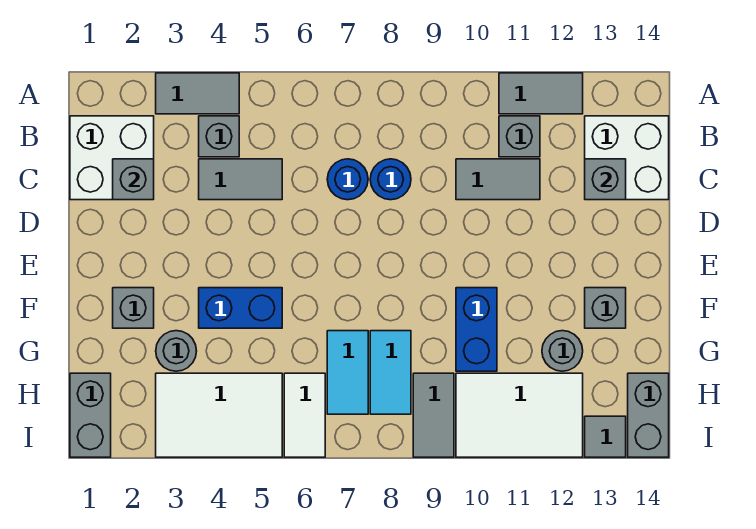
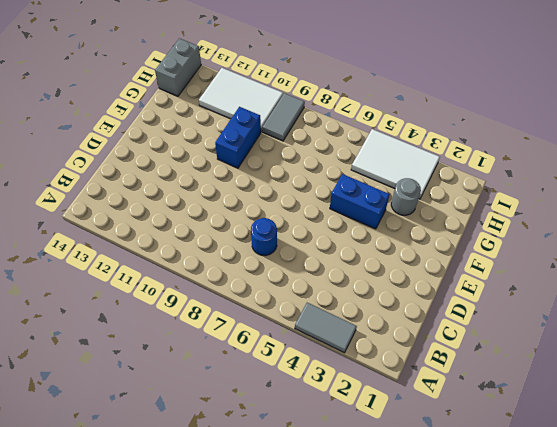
none -> grey 1x2 tile [499,73,583,114]
none -> white 2x2 brick [70,116,154,200]
none -> grey 1x1 brick [199,116,239,157]

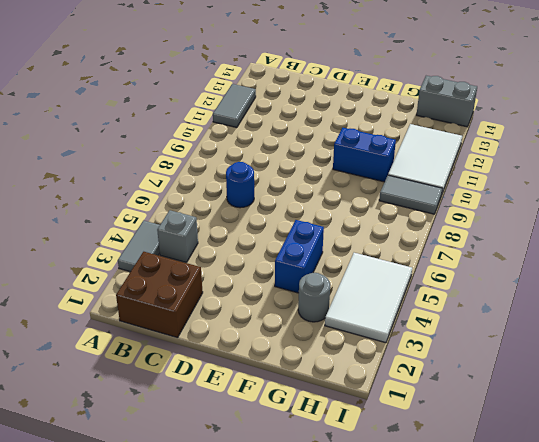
brown 2x2 brick [116,252,203,338] -> white 2x2 brick [70,116,154,200]
none -> grey 1x1 brick [499,116,540,157]
none -> white 2x2 brick [585,116,669,200]
none -> grey 1x2 tile [199,159,282,200]

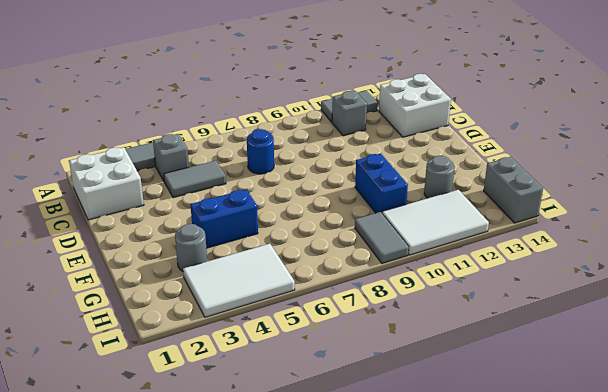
none -> blue 1x1 round brick [370,159,411,200]
none -> grey 1x2 tile [456,159,540,200]
none -> grey 1x1 brick [113,288,154,328]

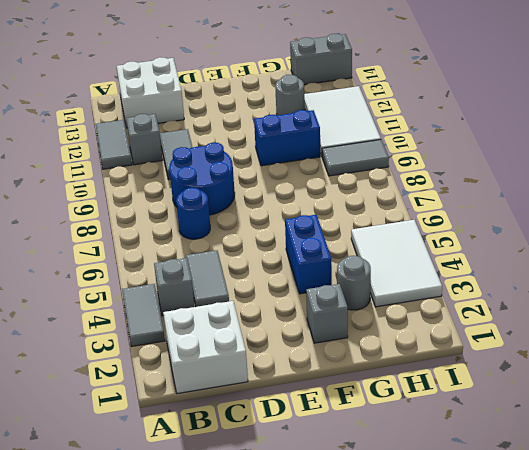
blue 2x2 round brick [169,143,235,215] -> blue 1x1 round brick [370,159,411,200]
none -> grey 1x1 brick [585,288,626,328]
none -> cyan 1x2 tile [327,331,368,414]
none -> cyan 1x2 tile [370,331,411,414]

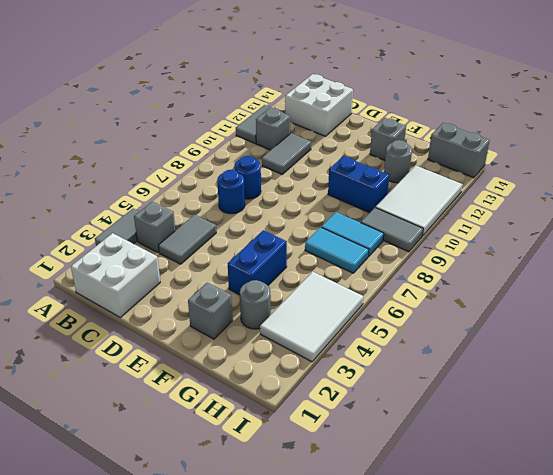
none -> grey 1x2 brick [70,373,111,457]
none -> white 1x2 tile [284,373,325,457]
none -> grey 1x1 tile [585,416,626,457]

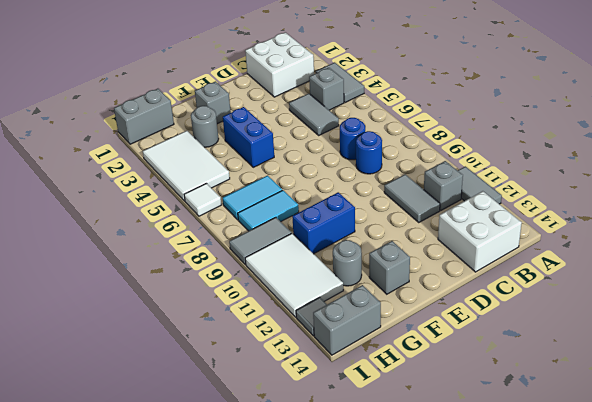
white 1x1 tile [184,183,221,216] -> white 1x2 tile [284,373,325,457]
none -> grey 1x1 brick [113,159,154,200]
none -> grey 1x1 brick [585,159,626,200]

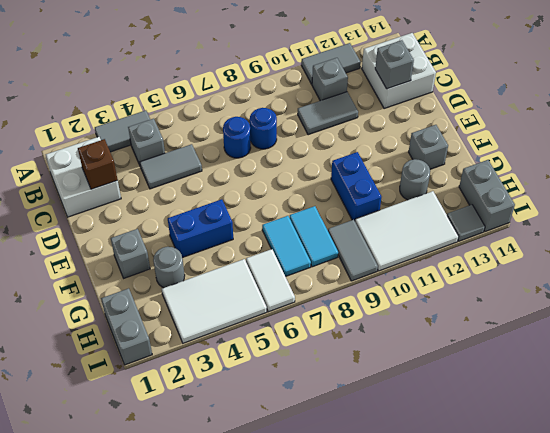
brown 1x1 brick [78,139,118,189] -> grey 1x1 brick [113,159,154,200]

